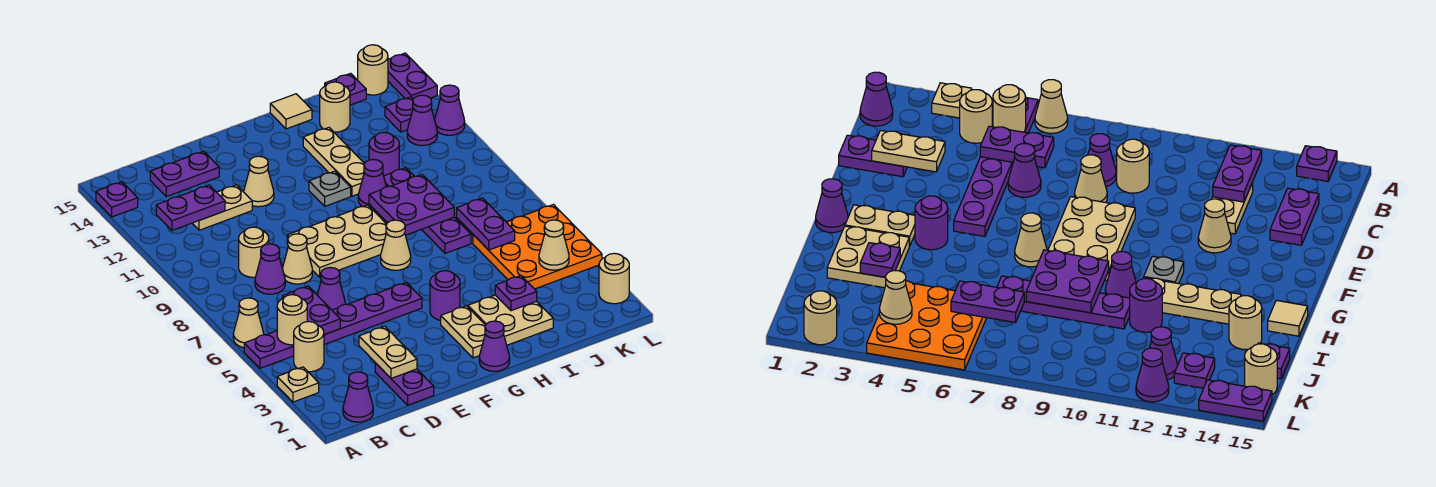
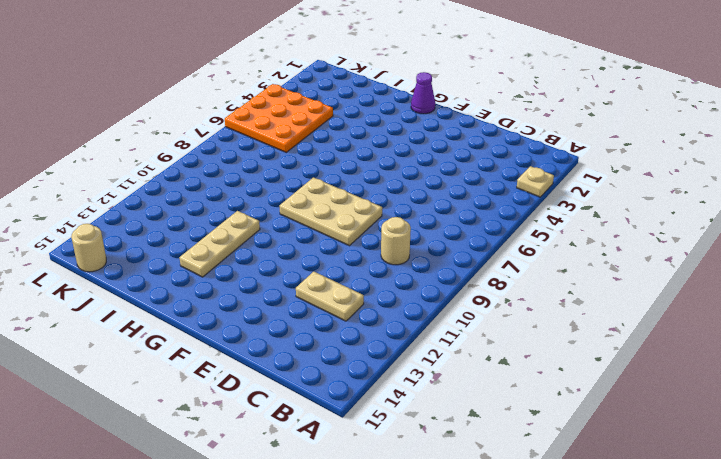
none -> purple 1x6 plate [244,282,422,368]
none -> tan 1x1 cone [233,298,264,348]
none -> purple 1x1 plate [96,182,138,217]
none -> purple 1x1 cone [343,372,373,422]

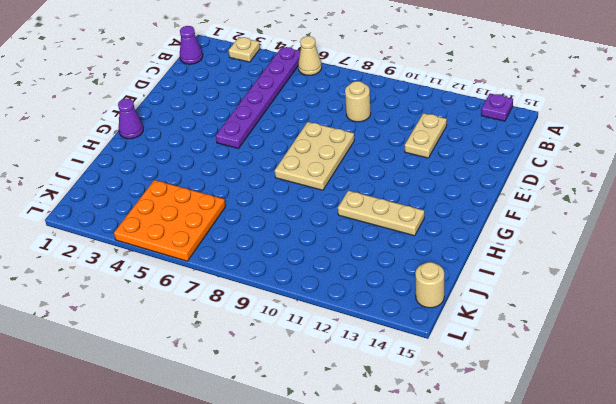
none -> tan 1x1 round brick [294,321,324,372]
none -> purple 1x1 cone [255,244,285,294]
none -> purple 1x2 plate [150,151,219,197]
none -> purple 1x2 plate [375,363,434,405]

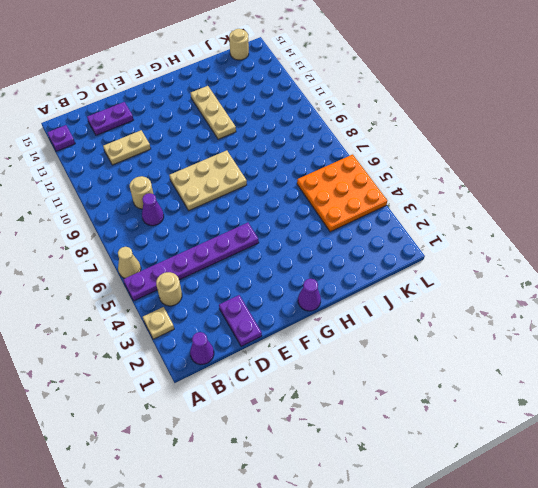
none -> purple 1x1 cone [317,268,345,310]
none -> tan 1x1 cone [282,234,312,284]
none -> tan 1x1 cone [244,156,274,207]
none -> tan 1x2 plate [441,306,486,358]

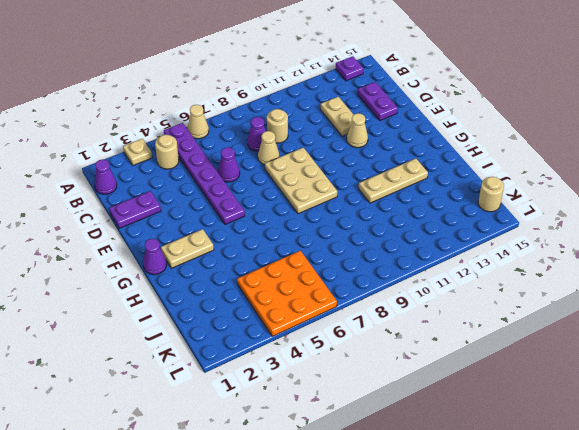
none -> purple 1x1 round brick [430,271,460,320]
none -> tan 1x1 cone [381,220,411,270]
none -> grey 1x1 plate [309,171,351,206]
none -> tan 2x2 plate [468,295,553,345]

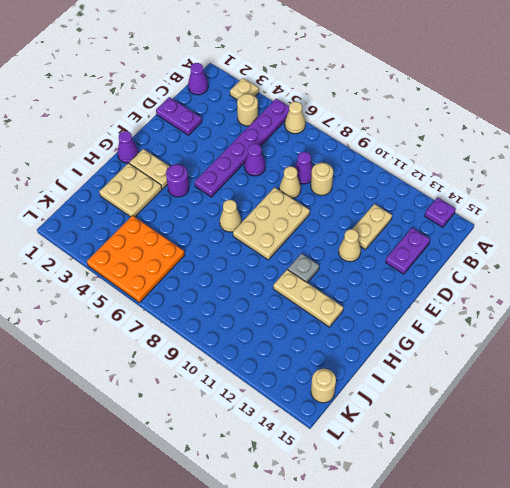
none -> purple 1x1 cone [358,159,386,210]
none -> tan 1x1 tile [270,94,312,129]
none -> purple 1x4 plate [384,168,471,253]
none -> purple 1x1 round brick [369,132,399,176]

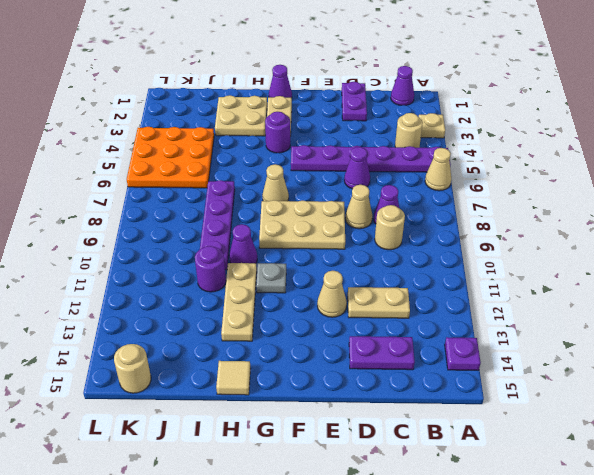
none -> tan 1x1 round brick [320,82,350,132]
none -> purple 1x1 plate [325,73,366,105]
none -> purple 1x1 cone [407,95,437,146]
none -> purple 1x1 plate [385,97,413,132]

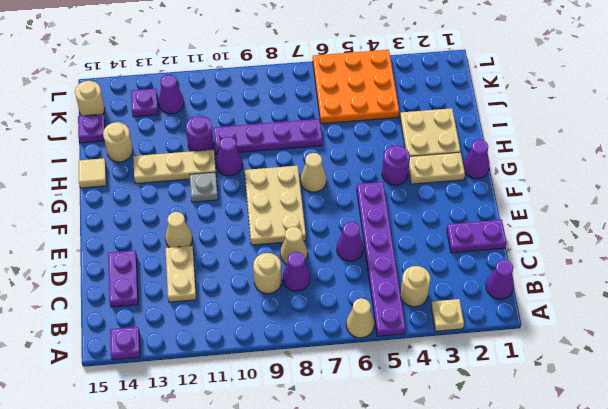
none -> tan 1x1 round brick [599,253,629,304]
none -> purple 1x1 cone [435,85,465,135]
none -> purple 1x2 plate [388,53,437,99]
none -> tan 1x1 round brick [277,295,307,345]

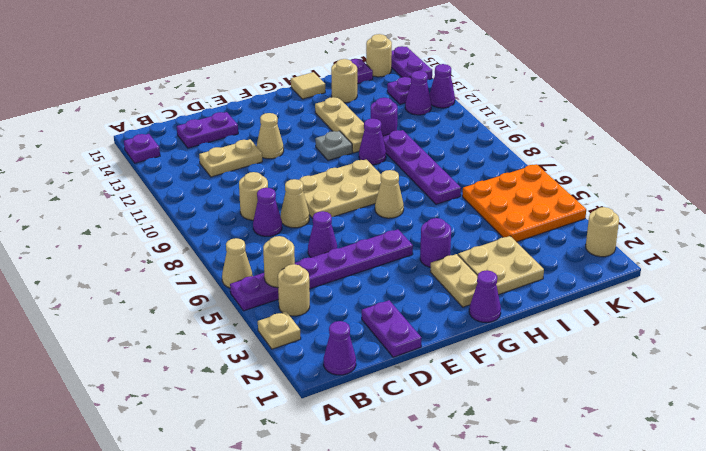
none -> purple 1x2 plate [156,185,225,230]
none -> purple 1x2 plate [282,286,340,335]
none -> tan 1x2 plate [359,326,417,378]
none -> purple 2x2 plate [369,175,454,235]

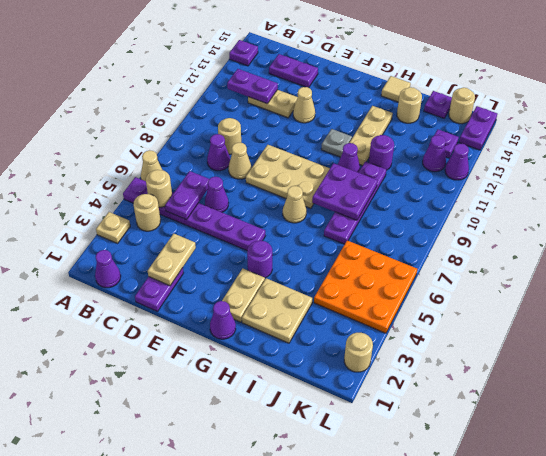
none -> purple 1x1 plate [495,276,537,311]
none -> purple 1x2 plate [457,198,515,250]
none -> tan 1x1 cone [539,220,569,270]

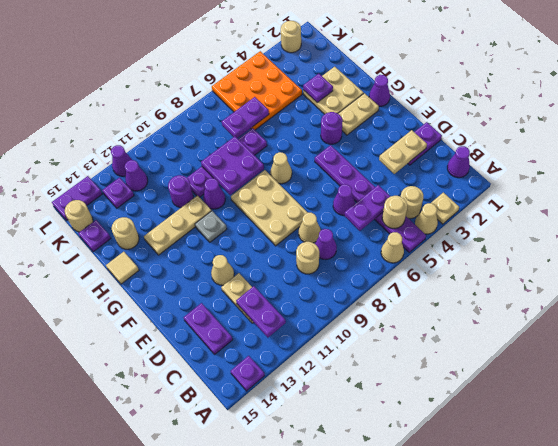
tan 1x1 cone [415,203,438,234] -> tan 1x1 cone moved to [539,220,569,270]

